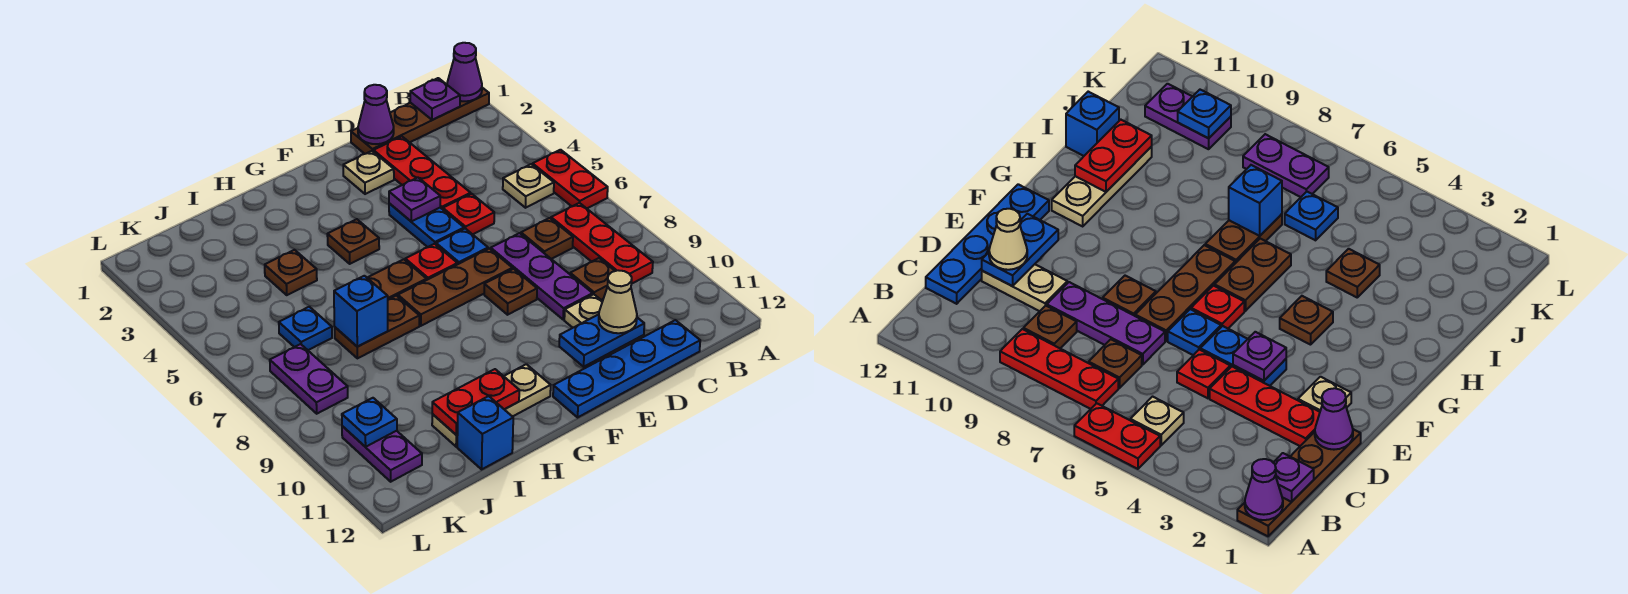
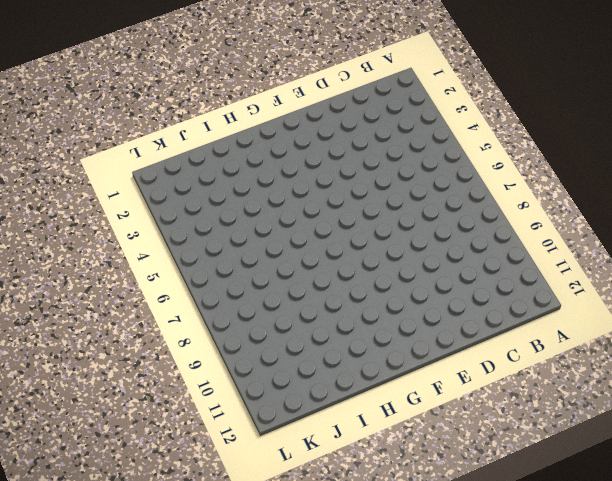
none -> brown 1x4 plate [351,88,489,154]
none -> red 1x2 plate [533,150,608,208]
none -> tan 1x1 plate [503,164,554,208]
none -> red 1x3 plate [551,203,653,284]

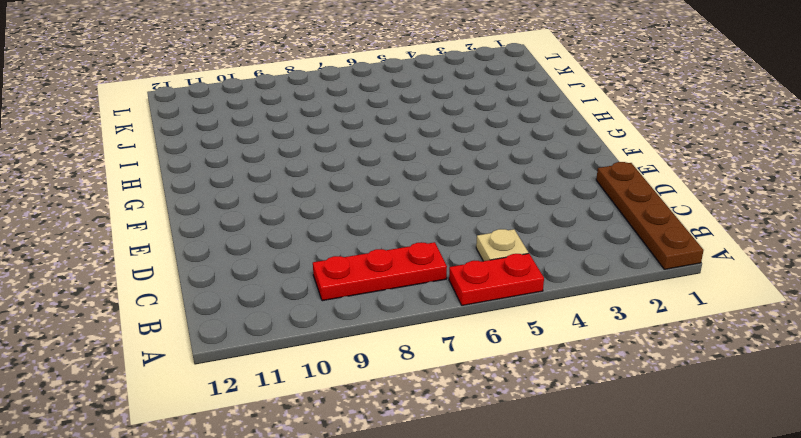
none -> brown 1x1 plate [521,218,573,259]
none -> brown 1x1 plate [570,258,615,300]
none -> blue 1x4 plate [553,320,700,417]
none -> red 1x3 plate [374,137,471,209]

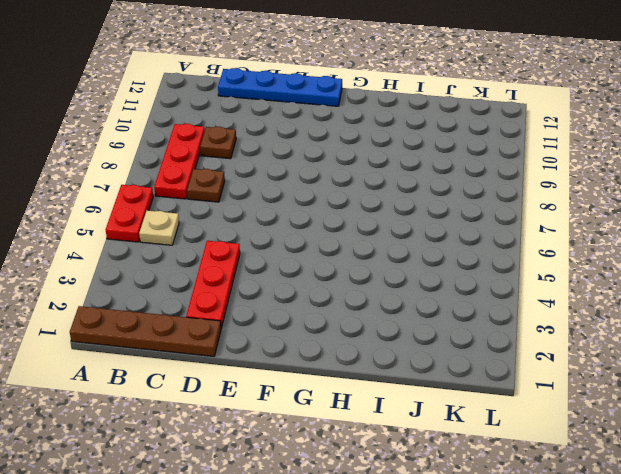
none -> red 1x1 plate [443,194,494,234]
none -> purple 1x3 plate [491,233,593,320]
none -> tan 1x2 plate [564,294,644,356]
none -> tan 1x1 plate [343,151,394,194]

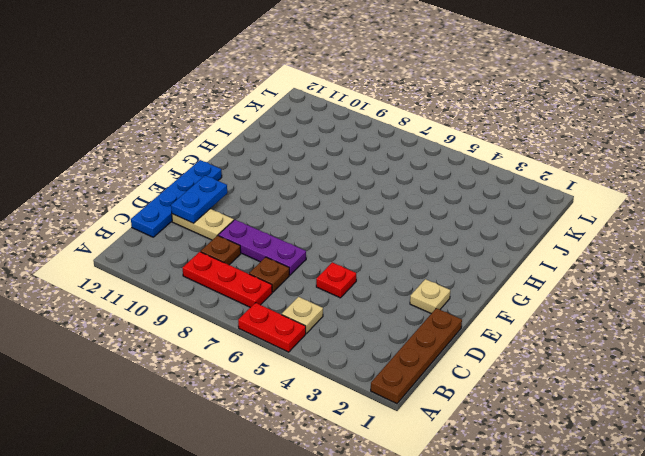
none -> red 1x3 plate [374,137,471,209]
none -> blue 1x2 plate [389,204,464,247]
none -> blue 1x1 plate [436,229,488,264]
none -> brown 1x3 plate [398,249,512,326]

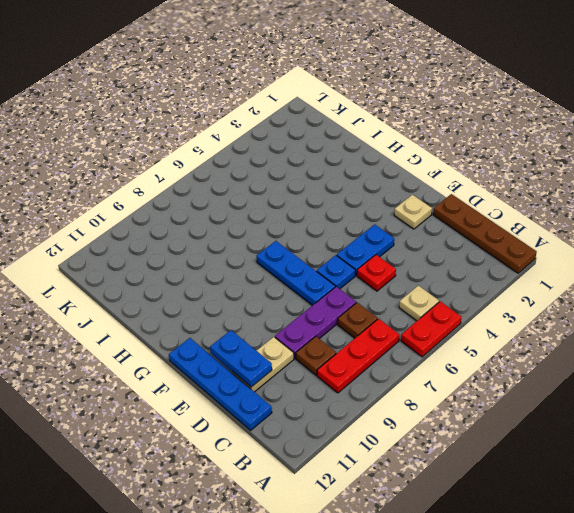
blue 1x3 plate [257,241,335,306] -> brown 1x3 plate [398,249,512,326]
none -> red 1x3 plate [374,137,471,209]
none -> brown 1x1 plate [484,269,537,315]
none -> red 1x1 plate [405,244,457,280]
none -> brown 1x1 plate [327,219,379,264]

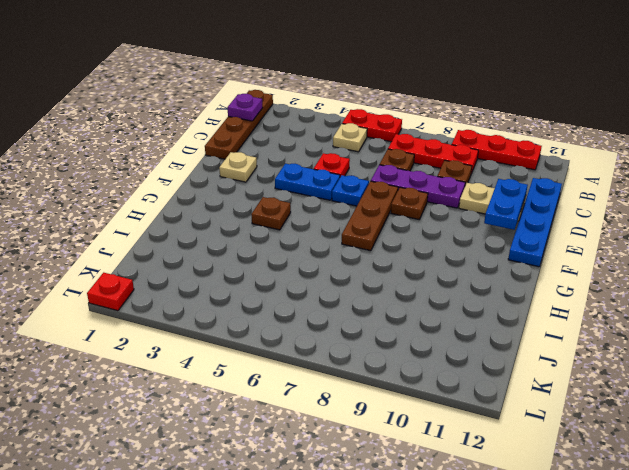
red 1x3 plate [452,130,542,170] -> red 1x3 plate moved to [374,137,471,209]
red 1x1 plate [87,273,134,311] -> red 1x1 plate moved to [405,244,457,280]
none -> brown 1x2 plate [367,259,427,300]
none -> tan 1x3 plate [432,364,551,447]
none -> brown 1x2 plate [335,296,419,358]
none -> brown 1x1 plate [265,250,317,295]

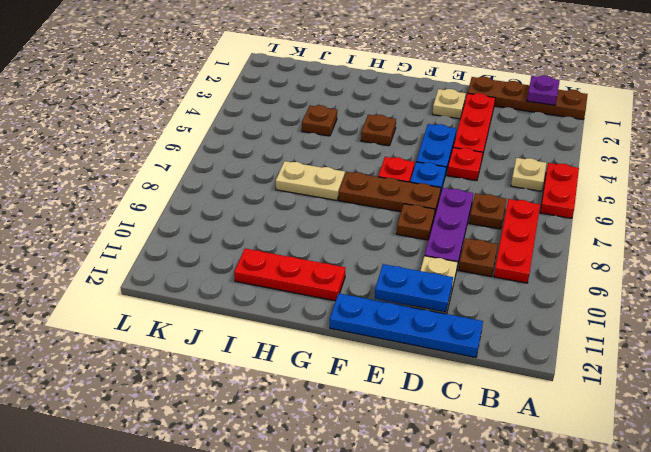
red 1x3 plate [234,249,345,301] -> tan 1x3 plate [432,364,551,447]
tan 1x2 plate [276,161,345,200] -> brown 1x2 plate [335,296,419,358]
none -> brown 1x2 plate [367,259,427,300]
none -> blue 1x1 brick [457,396,513,469]
none -> blue 1x1 plate [279,307,332,350]
none -> purple 1x2 plate [270,344,348,414]

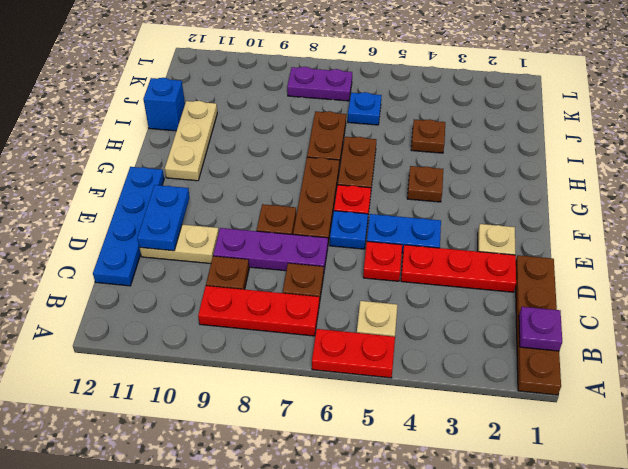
none -> purple 1x2 plate [342,426,422,482]
none -> purple 1x1 cone [447,43,482,101]
none -> purple 1x1 cone [358,85,394,144]
none -> purple 1x1 plate [389,178,440,221]

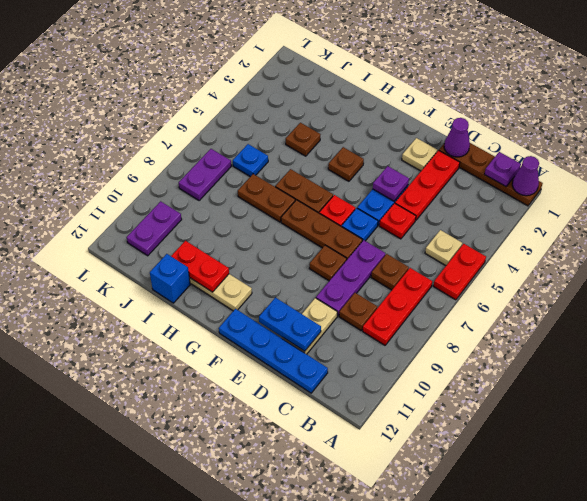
none -> blue 1x1 brick [334,276,388,347]
none -> blue 1x1 plate [342,398,397,447]
none -> tan 1x1 cone [599,270,637,333]

